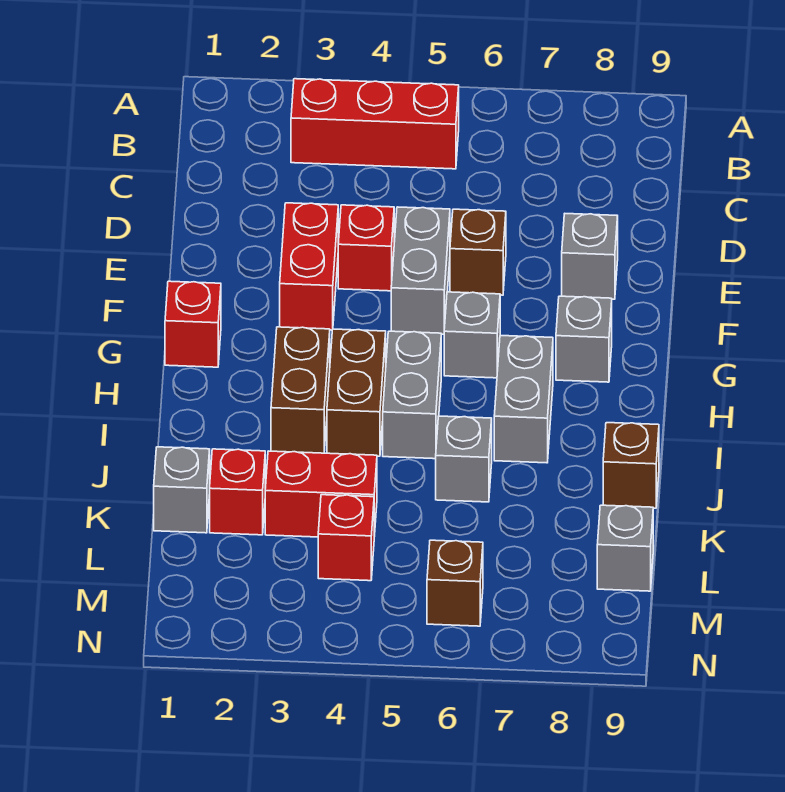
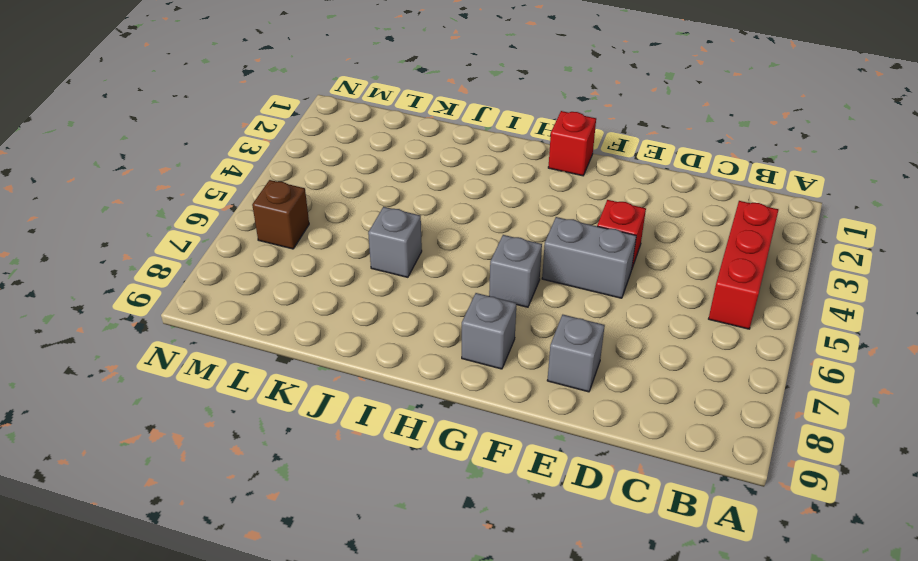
none -> red 1x2 brick [280,203,338,330]
none -> brown 1x1 brick [450,209,506,295]
none -> brown 1x2 brick [271,327,330,453]

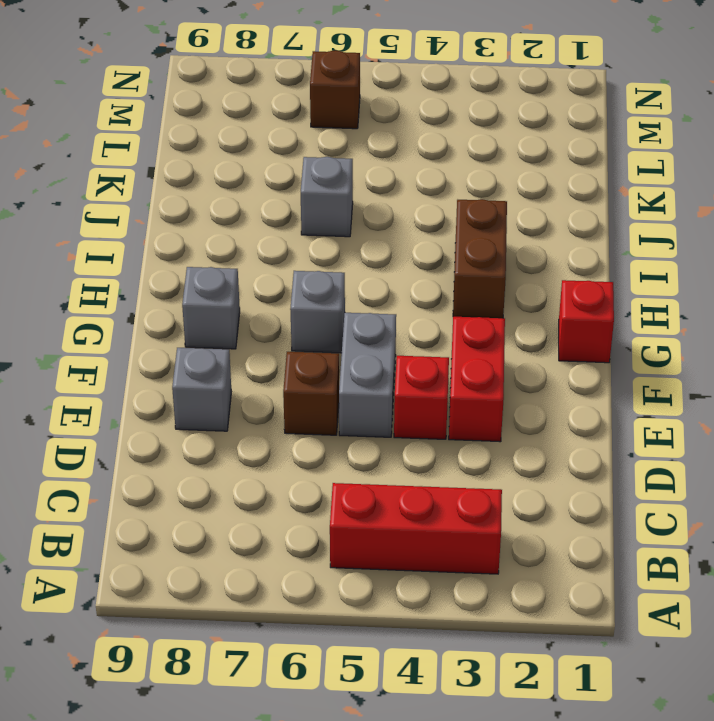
none -> brown 1x2 brick [327,329,386,456]
none -> grey 1x2 brick [383,331,441,459]
none -> grey 1x2 brick [494,336,553,463]

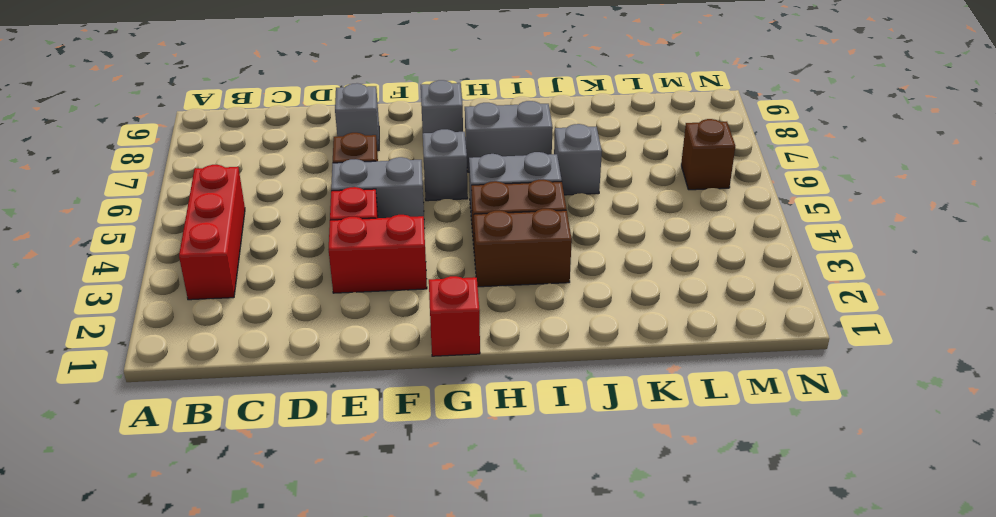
none -> brown 1x1 brick [603,423,659,508]
none -> grey 1x1 brick [154,447,210,533]
none -> red 1x1 brick [210,449,265,535]

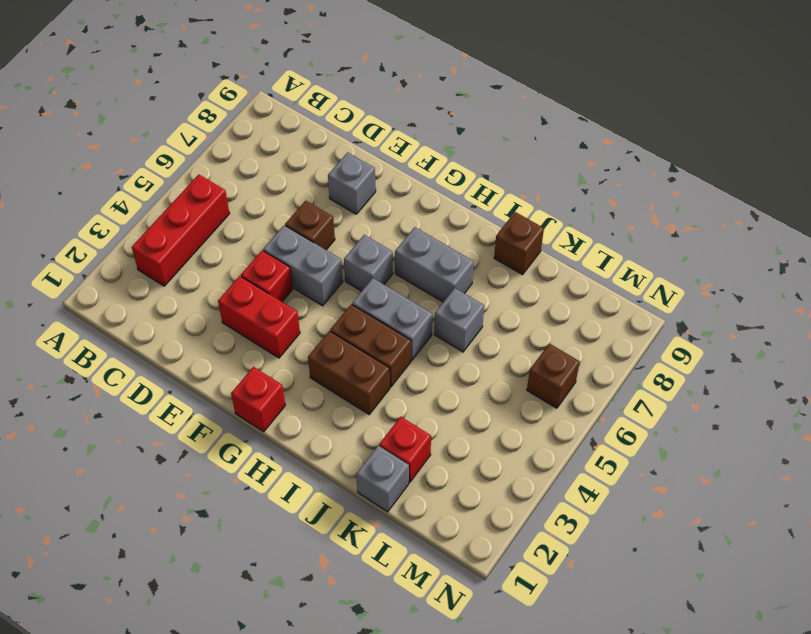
none -> grey 1x1 brick [556,296,612,382]
none -> red 1x2 brick [265,451,377,537]
none -> red 1x1 brick [318,495,374,581]

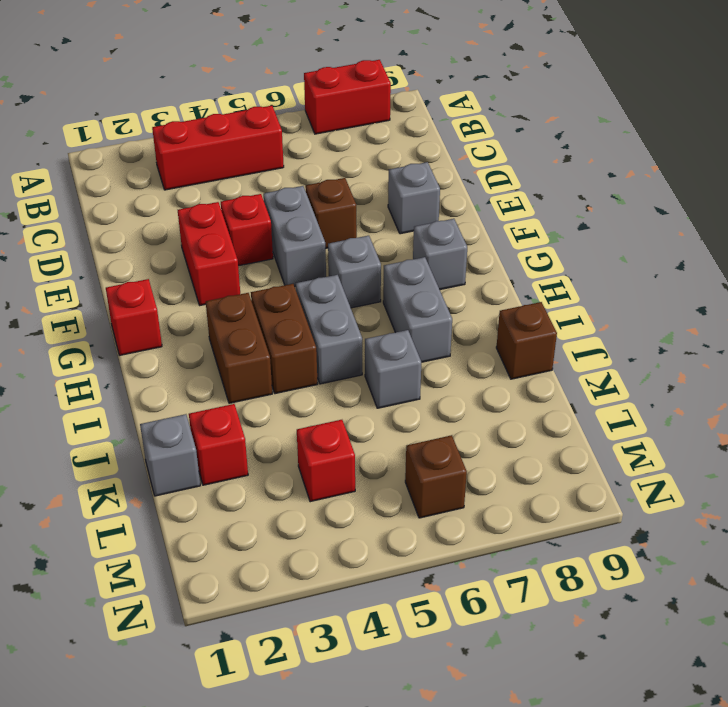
red 1x2 brick [304,60,391,134] -> red 1x2 brick moved to [265,451,377,537]
none -> grey 1x1 brick [597,505,653,591]

